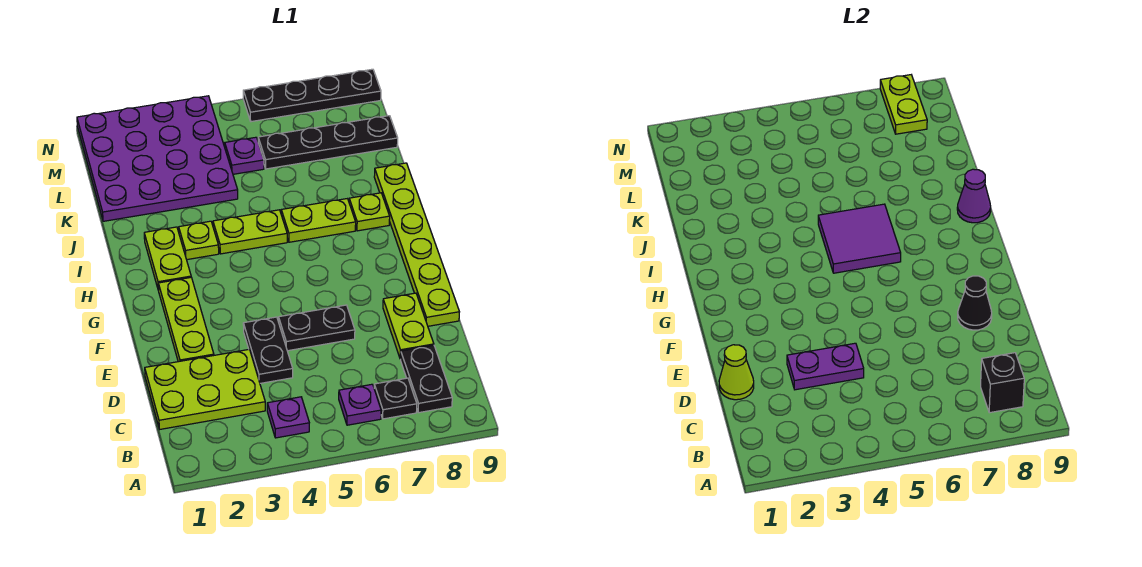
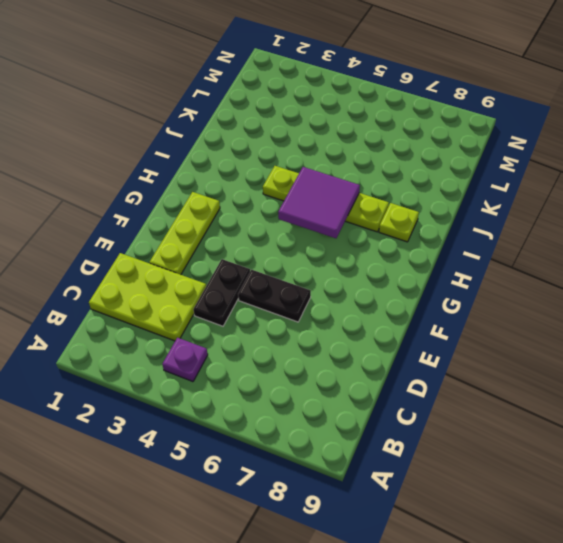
none -> purple 1x1 plate [339,384,381,425]
none -> black 1x1 plate [374,378,417,419]
none -> black 1x2 plate [401,345,452,413]

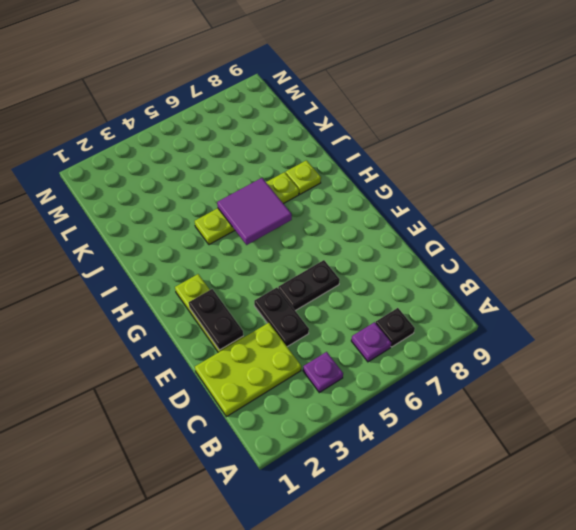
black 1x2 plate [189,289,243,350] -> black 1x2 plate moved to [401,345,452,413]
none -> lime 1x2 plate [383,293,434,359]
none -> lime 1x6 plate [374,163,459,326]
none -> lime 1x2 plate [144,227,191,291]

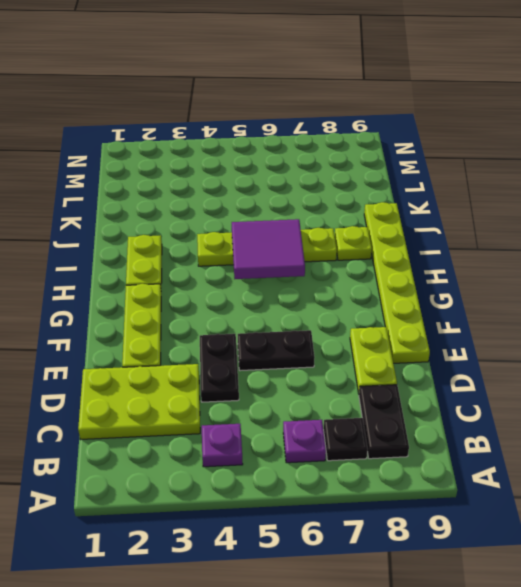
none -> lime 1x1 plate [179,221,219,260]
none -> purple 4x4 plate [77,96,238,221]
none -> purple 1x1 plate [225,137,264,174]

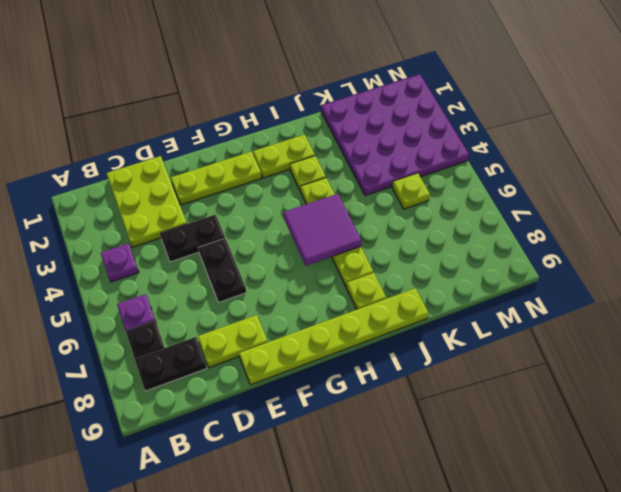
lime 1x1 plate [392,173,430,209] -> purple 1x1 plate [225,137,264,174]
none -> black 1x4 plate [258,116,398,169]
none -> black 1x4 plate [243,69,381,122]
none -> black 1x1 brick [981,353,1024,413]

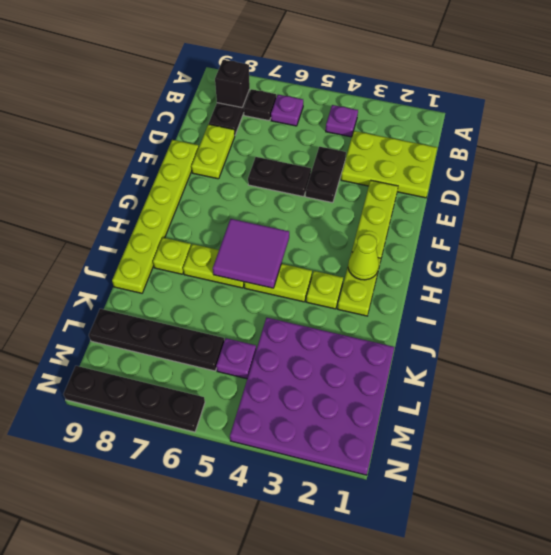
lime 1x1 cone [348,234,379,280] -> lime 1x1 cone moved to [719,345,754,400]
none -> purple 1x2 plate [787,343,864,390]
none -> black 1x1 cone [958,276,992,330]
none -> purple 1x1 cone [957,169,991,223]

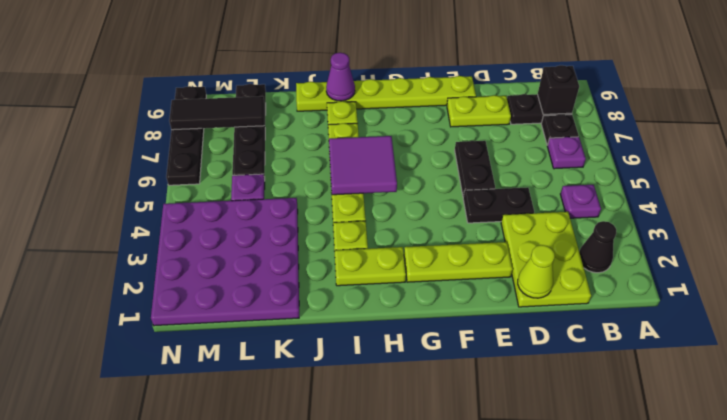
black 1x1 cone [579,221,616,273] -> black 1x1 cone moved to [958,276,992,330]
black 1x3 tile [169,96,264,130] -> lime 1x2 plate [880,75,927,134]
none -> purple 1x2 plate [787,343,864,390]

